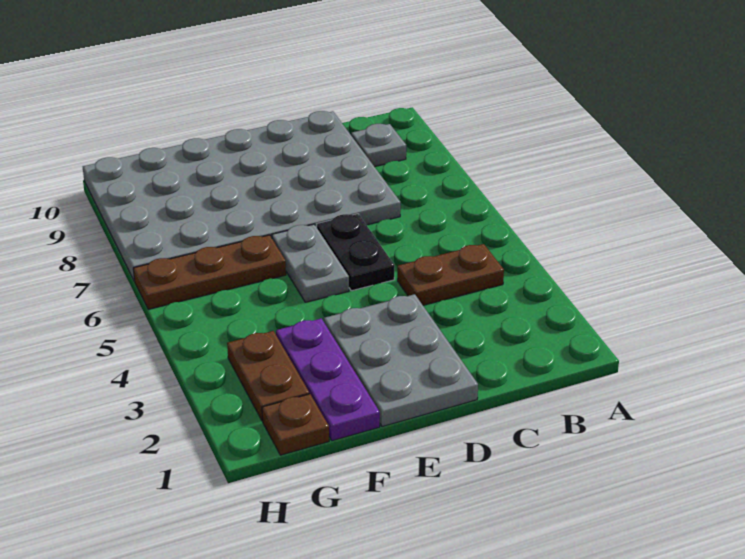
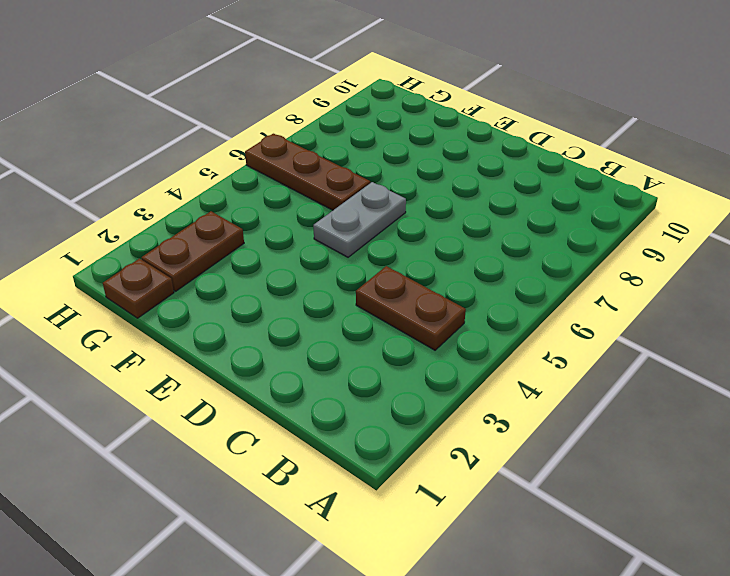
none -> grey 1x1 plate [351,124,406,167]
none -> grey 4x6 plate [83,111,401,281]

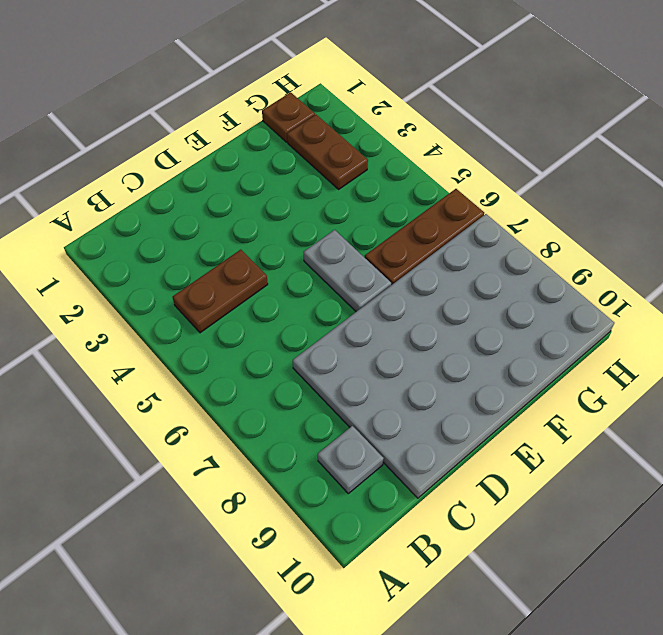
none -> grey 2x3 plate [324,294,478,427]
none -> black 1x2 plate [317,214,394,291]

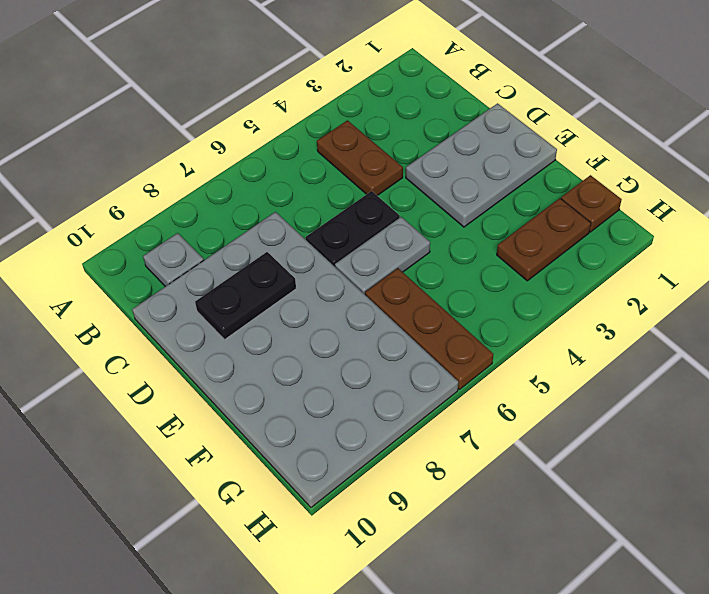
black 1x2 plate [195,252,296,339] -> none
none -> purple 1x3 plate [276,318,380,441]

